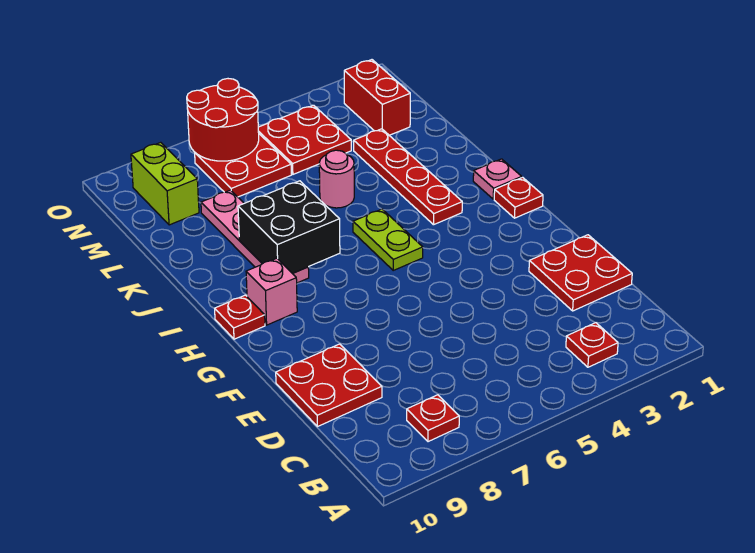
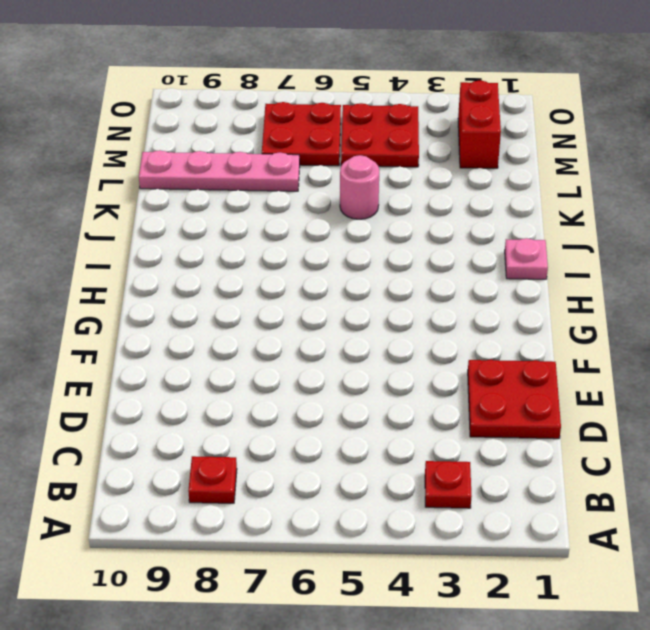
pink 1x4 plate [139,150,300,191] -> pink 1x4 plate turned to [201,190,309,283]
none -> red 2x2 plate [276,344,382,427]
none -> red 1x1 plate [494,177,543,218]
none -> lime 1x2 plate [353,209,423,270]

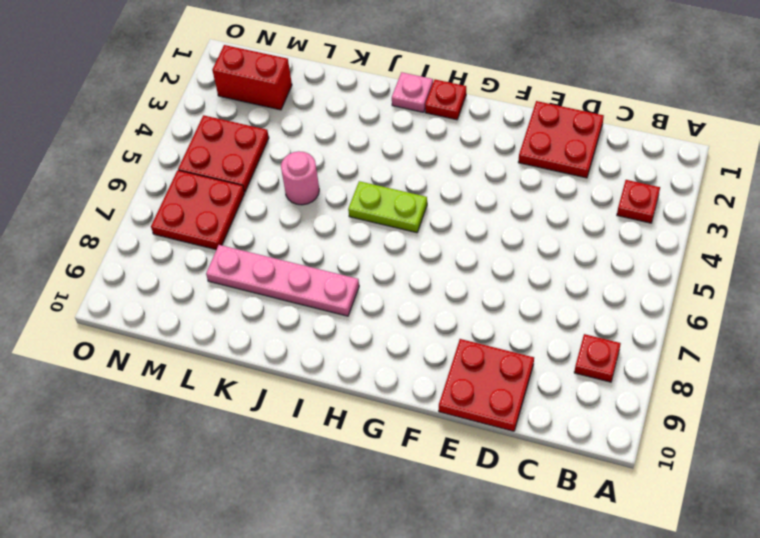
none -> pink 1x1 brick [246,258,297,325]
none -> red 1x1 plate [215,295,265,339]
none -> red 1x4 plate [354,129,462,225]

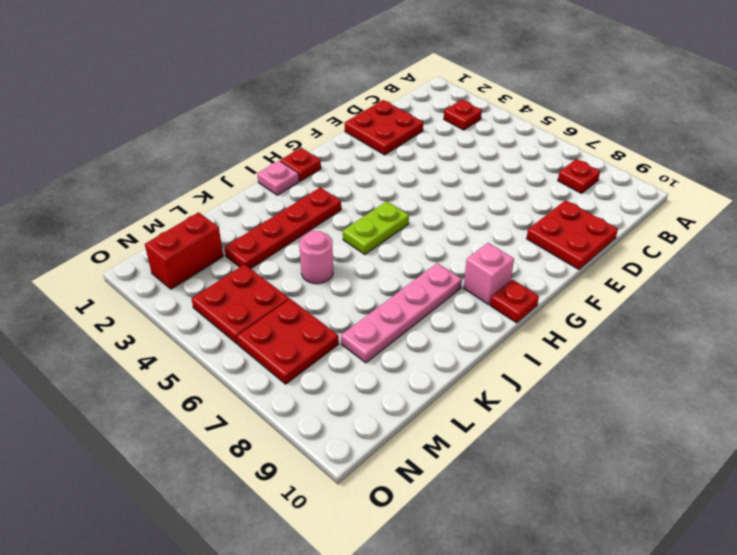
none -> lime 1x2 brick [131,142,199,225]
none -> black 2x2 brick [238,181,340,273]
none -> red 2x2 round brick [187,79,259,161]

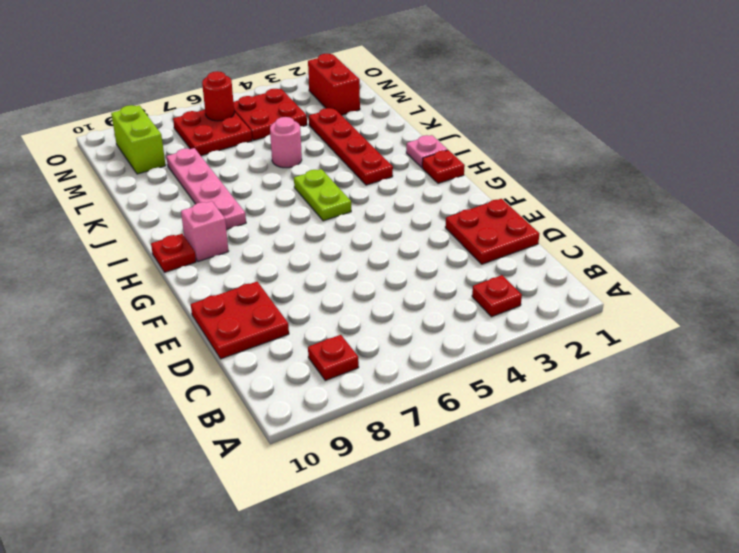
red 1x1 round brick [202,71,234,121] -> red 2x2 round brick [187,79,259,161]
none -> black 2x2 brick [238,181,340,273]

